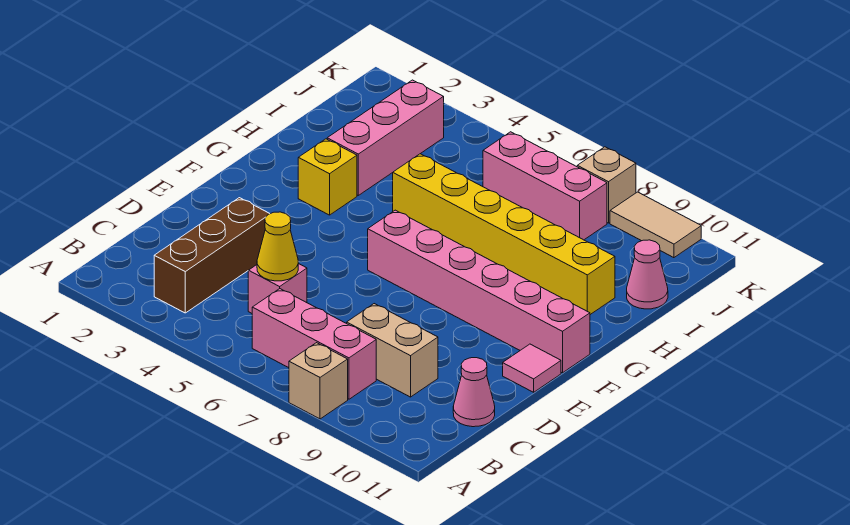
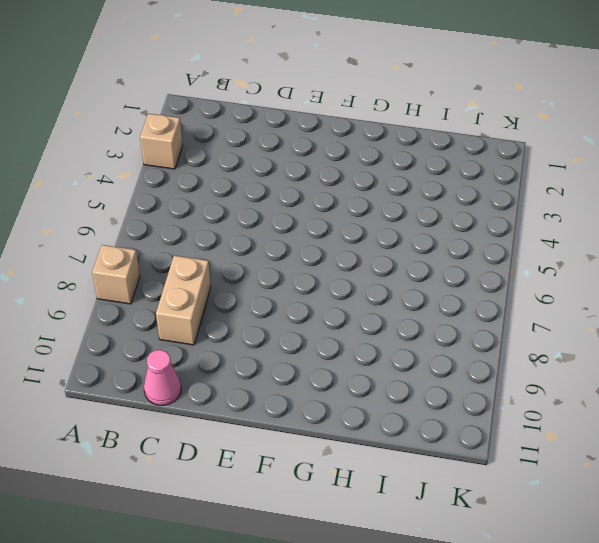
tan 1x1 brick [140,114,183,169] -> tan 1x1 brick moved to [577,147,636,223]
none -> brown 1x3 brick [154,198,270,313]
none -> pink 1x3 brick [252,289,376,399]
none -> pink 1x1 brick [248,264,307,313]

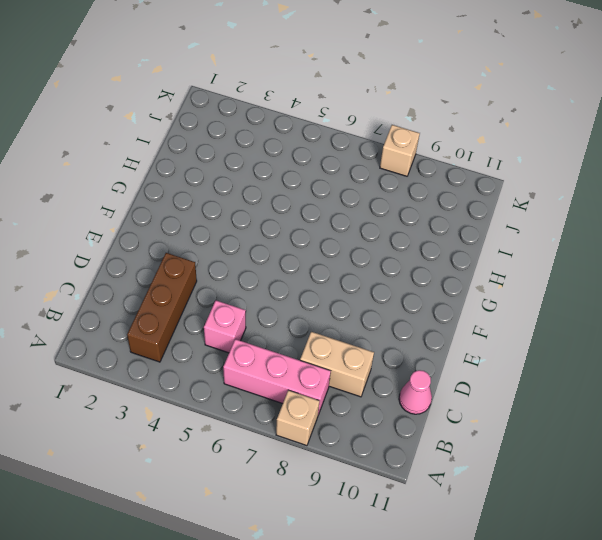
none -> pink 1x1 tile [503,344,561,392]
none -> pink 1x6 brick [368,210,590,373]
none -> yellow 1x1 brick [298,139,357,215]

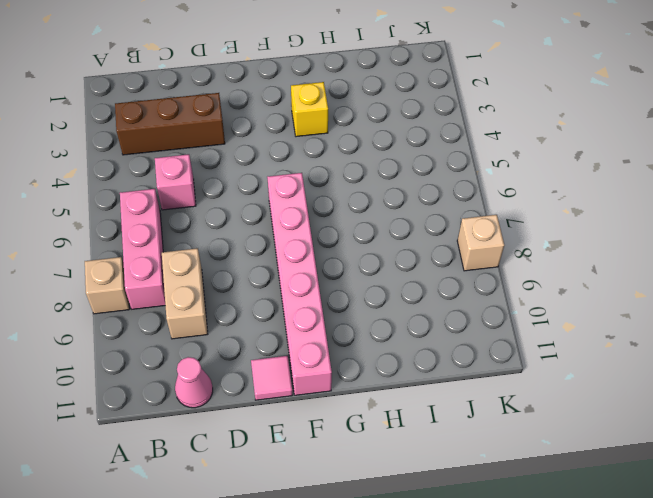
none -> pink 1x3 brick [327,80,444,195]
none -> yellow 1x6 brick [393,154,615,315]
none -> pink 1x1 cone [627,240,668,309]

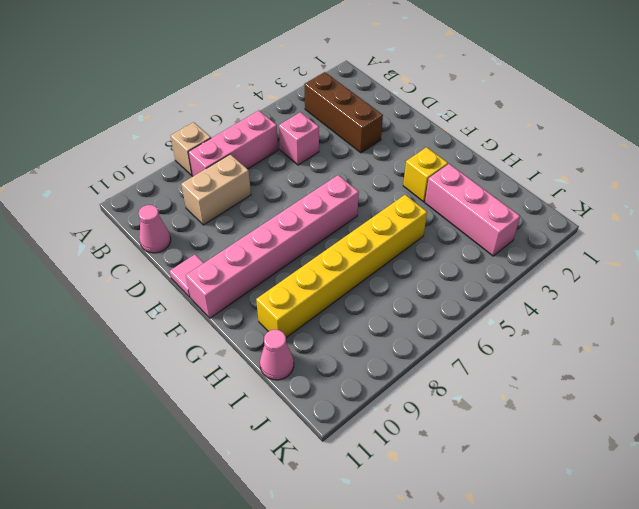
none -> pink 1x3 brick [483,132,607,240]
none -> tan 1x1 brick [577,147,636,223]
none -> tan 1x2 tile [610,192,701,258]

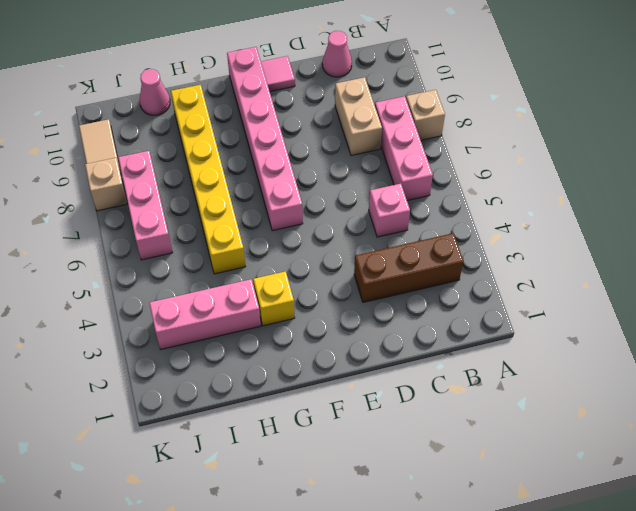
none -> yellow 1x1 cone [257,212,298,281]

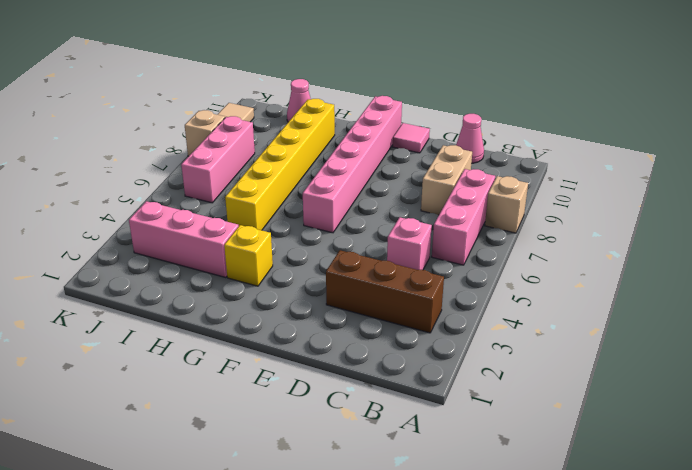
none -> yellow 1x1 cone [257,212,298,281]

